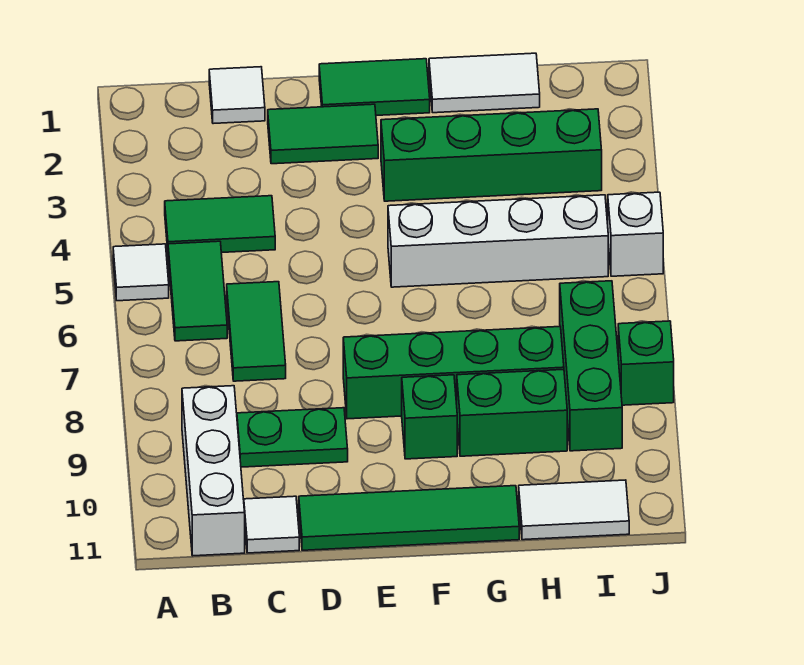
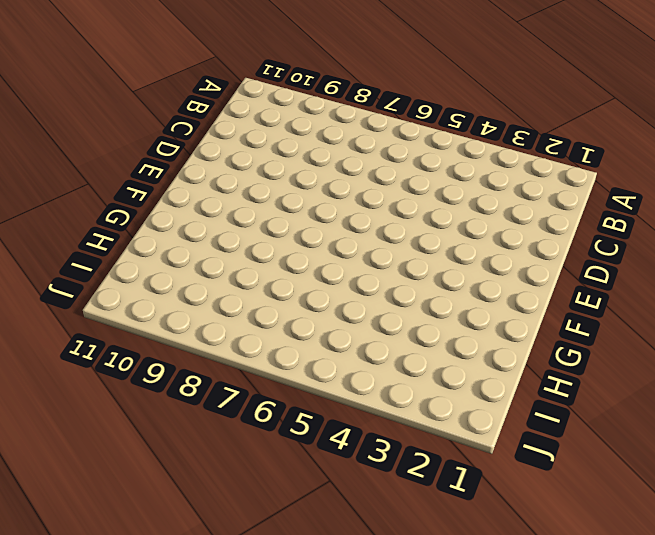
none -> white 1x1 tile [113,244,169,301]
none -> green 1x2 tile [165,196,275,253]
none -> green 1x2 tile [168,241,227,341]

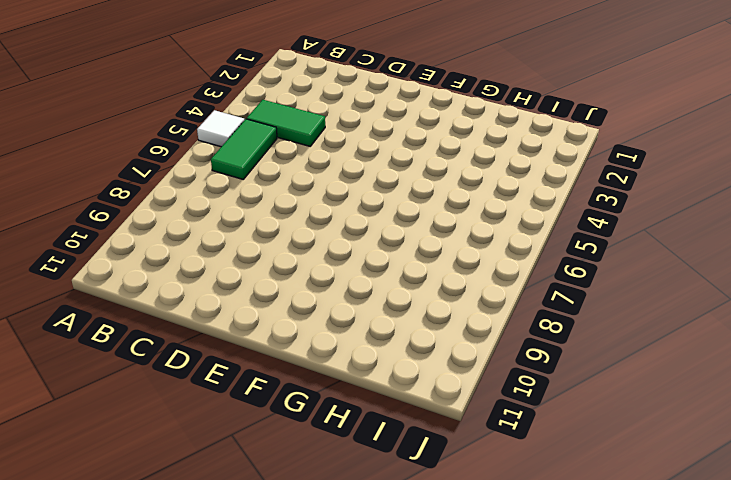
none -> white 1x3 brick [182,386,245,556]
none -> white 1x1 tile [209,67,265,124]
none -> green 1x2 tile [227,282,286,381]

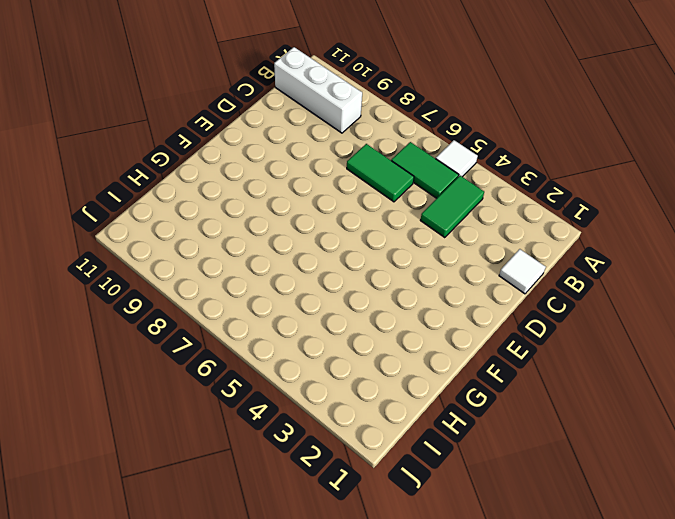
none -> green 1x2 plate [237,408,348,467]
none -> white 1x1 tile [244,496,299,553]
none -> green 1x2 tile [268,104,378,164]

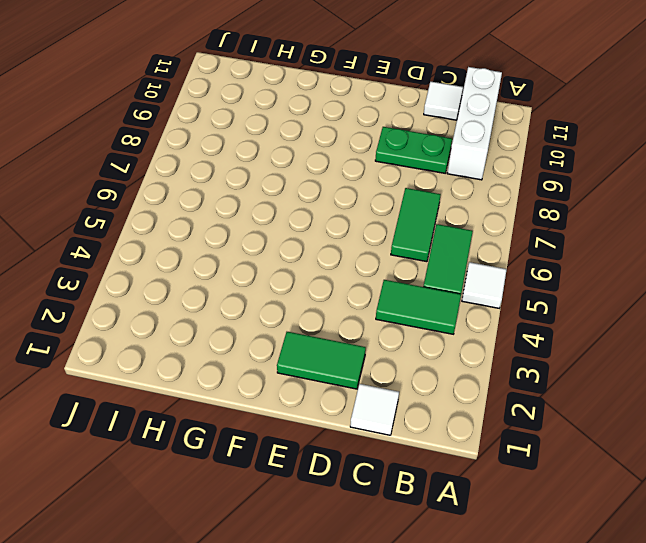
none -> green 1x4 tile [299,486,519,550]
none -> green 1x2 tile [319,59,430,115]
none -> green 1x4 brick [343,327,564,419]

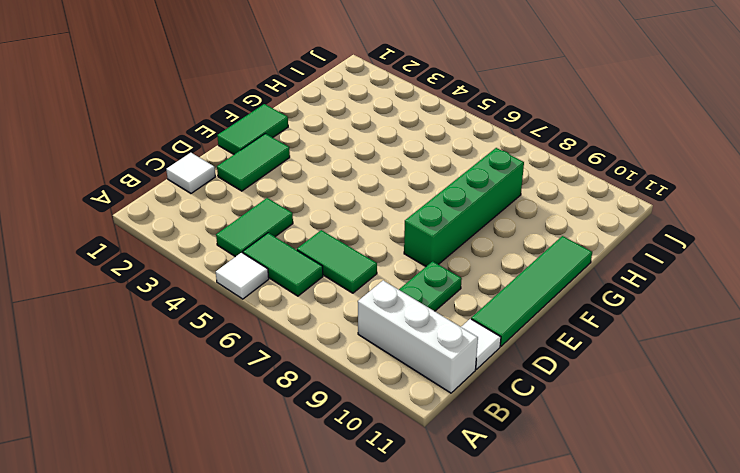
none -> green 1x4 brick [381,109,602,201]
none -> white 1x4 brick [388,195,608,287]
none -> green 1x1 brick [402,375,457,459]

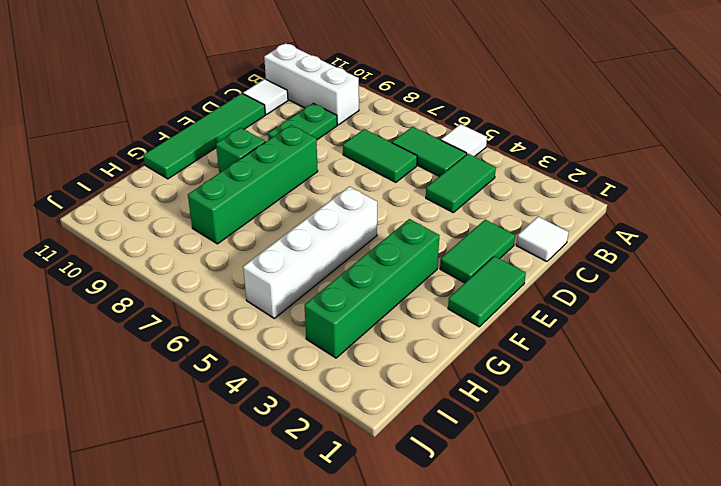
none -> white 1x2 tile [429,53,540,113]
none -> green 1x2 brick [457,369,567,456]
none -> white 1x2 tile [519,480,629,540]

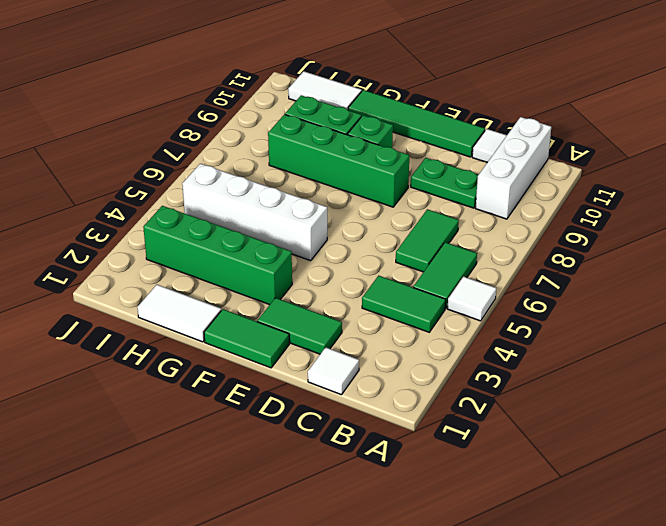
none -> green 1x3 brick [560,281,622,451]
none -> white 1x1 brick [608,192,663,276]
none -> green 1x1 brick [618,321,674,405]

